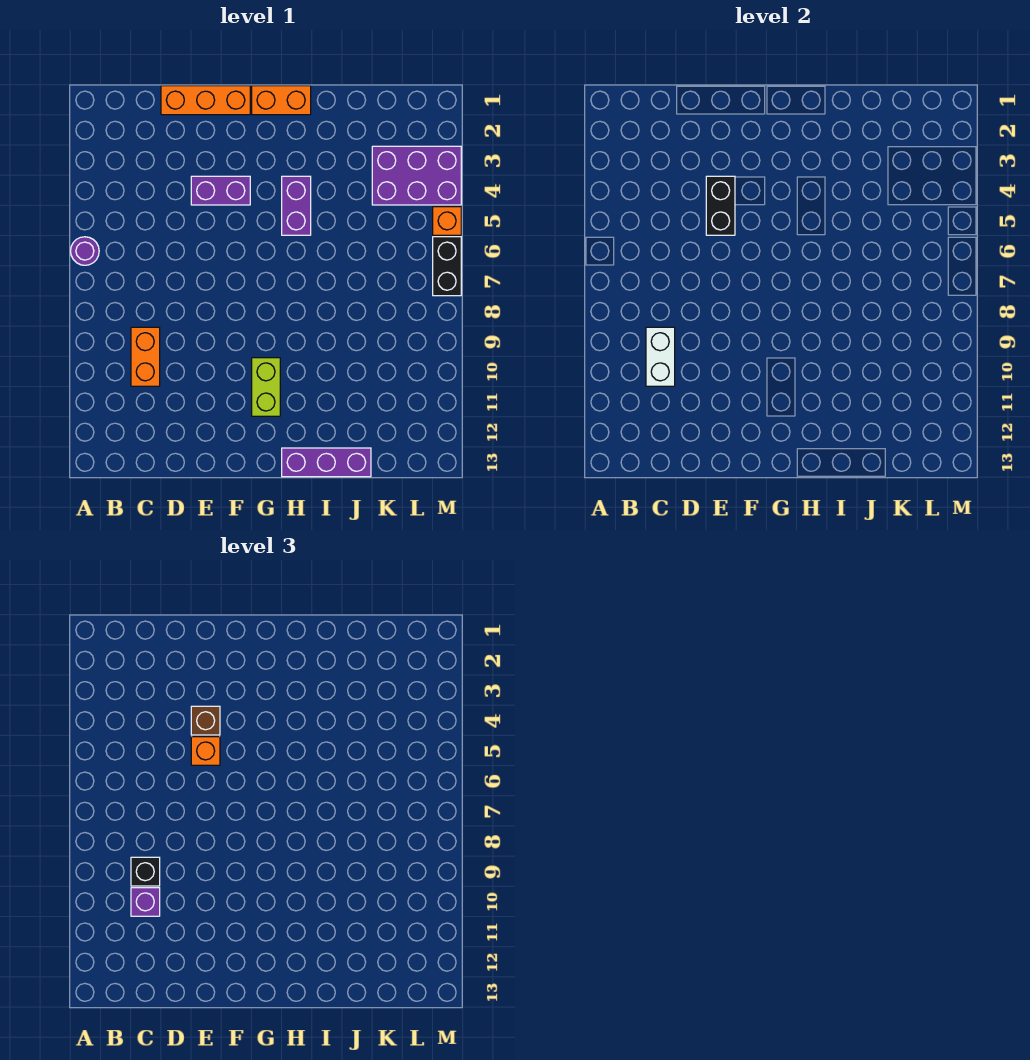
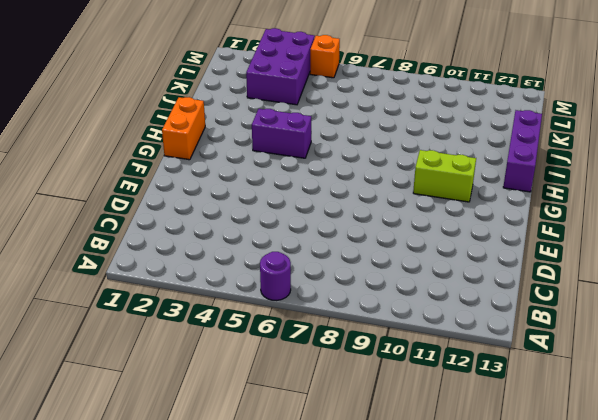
none -> orange 1x2 brick [131,327,160,386]
none -> orange 1x3 brick [161,86,250,115]
none -> purple 1x2 brick [191,176,250,205]

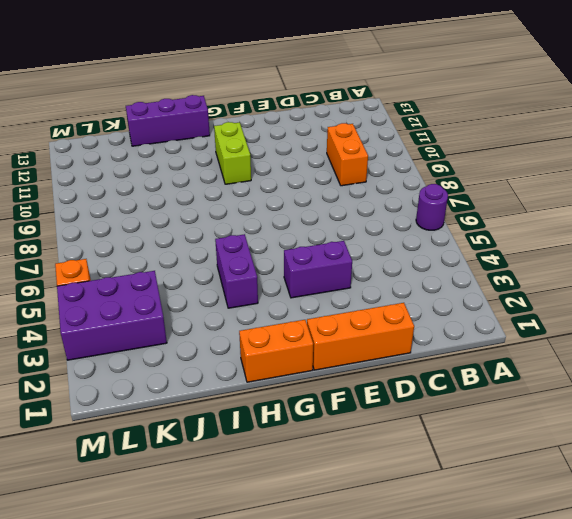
none -> black 1x2 brick [433,237,461,296]
none -> white 1x2 brick [646,327,675,386]
none -> black 1x2 brick [706,176,735,235]

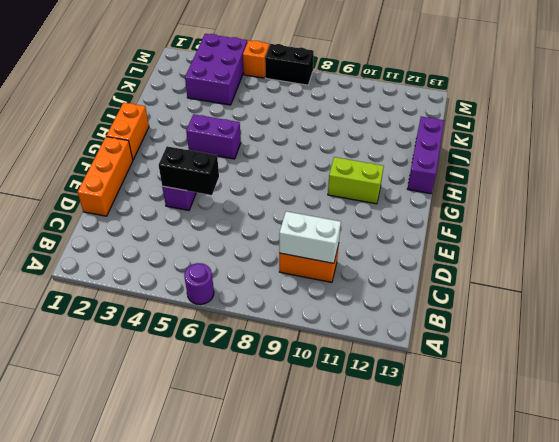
none -> black 1x1 brick [131,857,160,886]
none -> purple 1x1 brick [131,888,160,916]
none -> brown 1x1 brick [191,706,220,735]

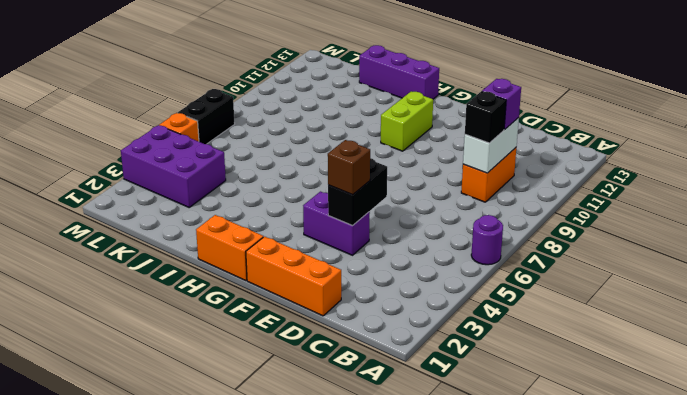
none -> purple 1x2 brick [282,176,311,235]
none -> orange 1x1 brick [191,737,220,765]

